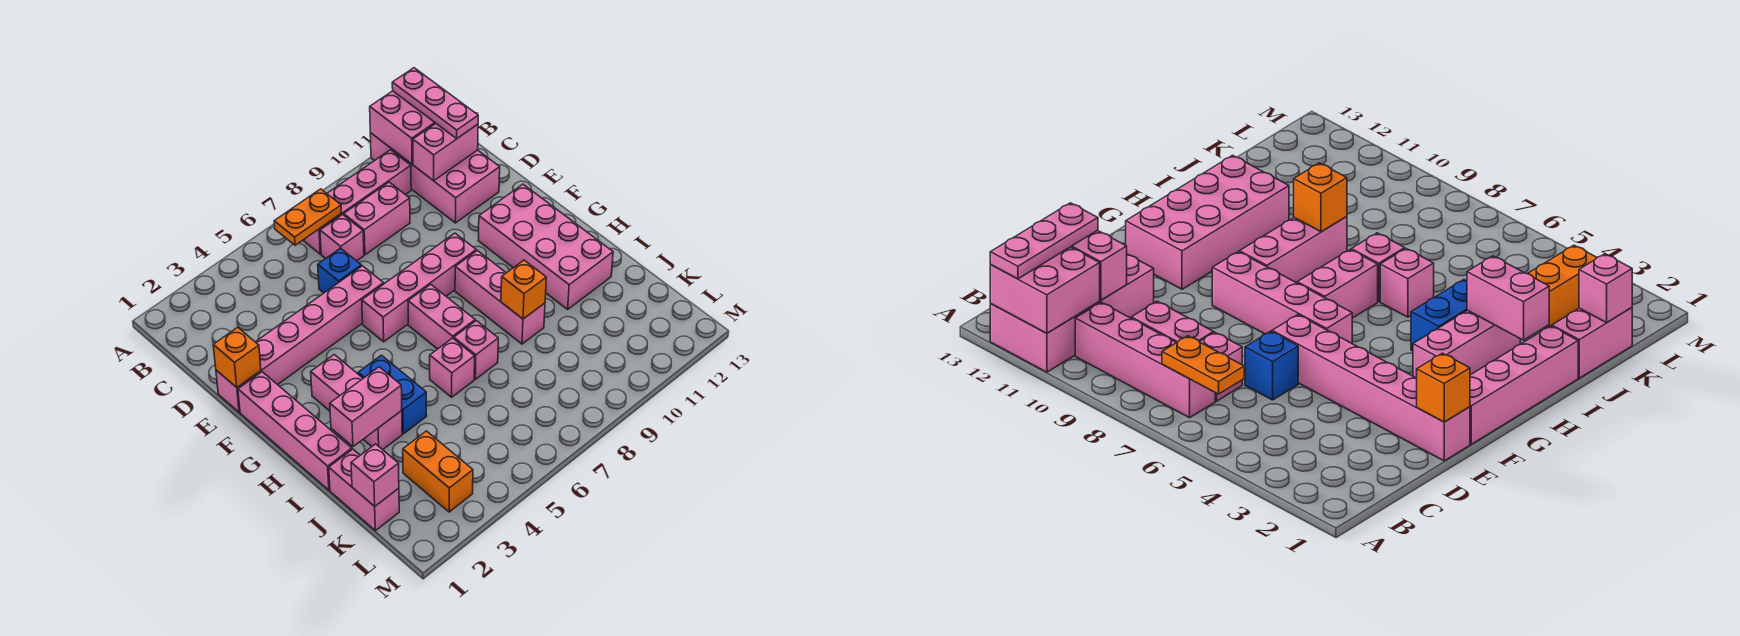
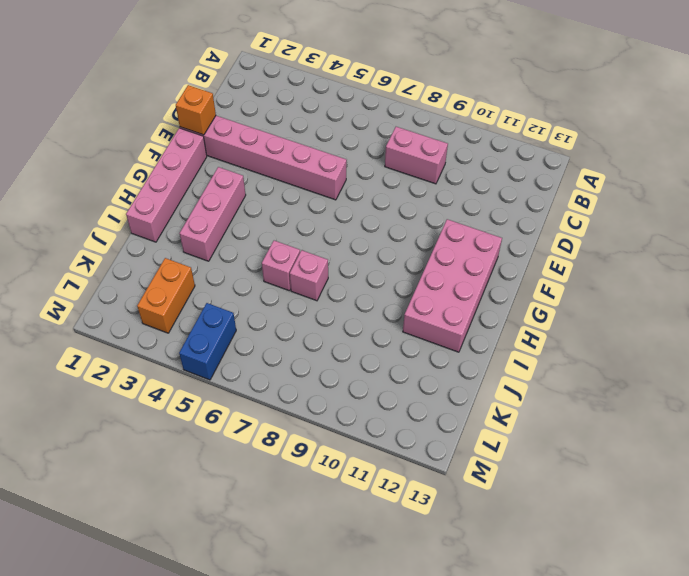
blue 1x2 brick [179,303,236,380] -> blue 1x2 brick moved to [358,355,427,434]
none -> pink 2x4 brick [370,133,500,223]
none -> pink 1x4 brick [303,150,411,254]
none -> pink 1x1 brick [320,215,364,261]

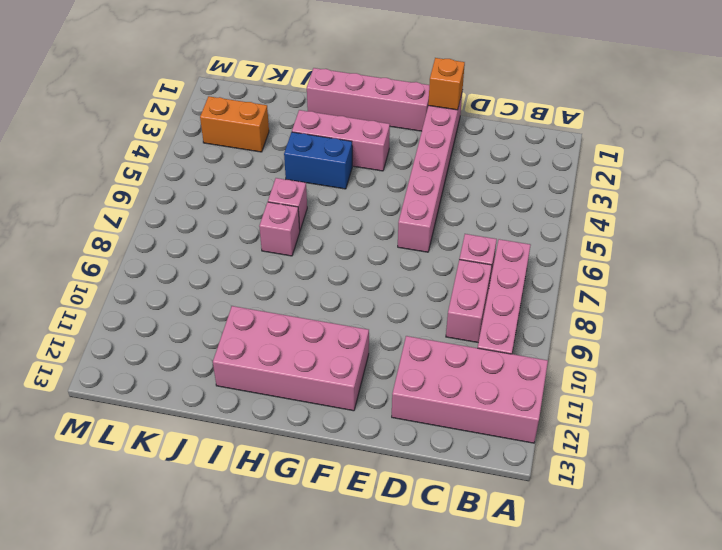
none -> blue 1x1 brick [318,248,361,293]
none -> pink 1x4 brick [362,233,476,342]
none -> pink 1x2 brick [408,284,475,349]

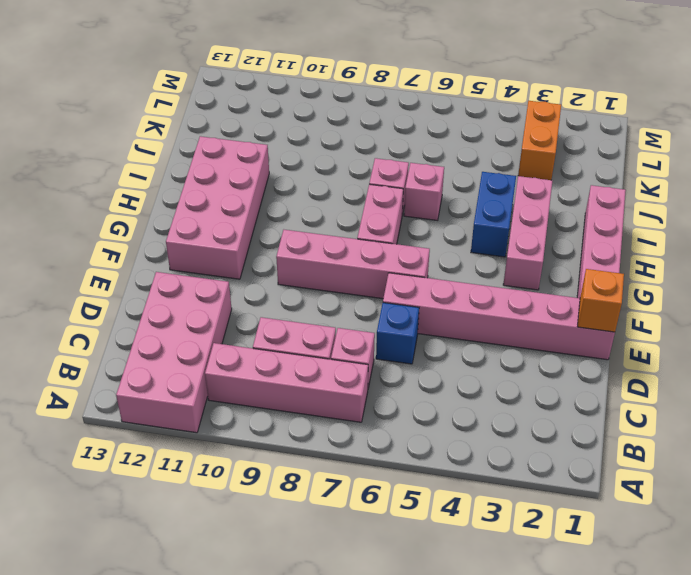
none -> pink 1x3 brick [455,251,545,344]
none -> pink 1x2 brick [329,449,399,531]
none -> pink 2x2 brick [370,91,436,164]

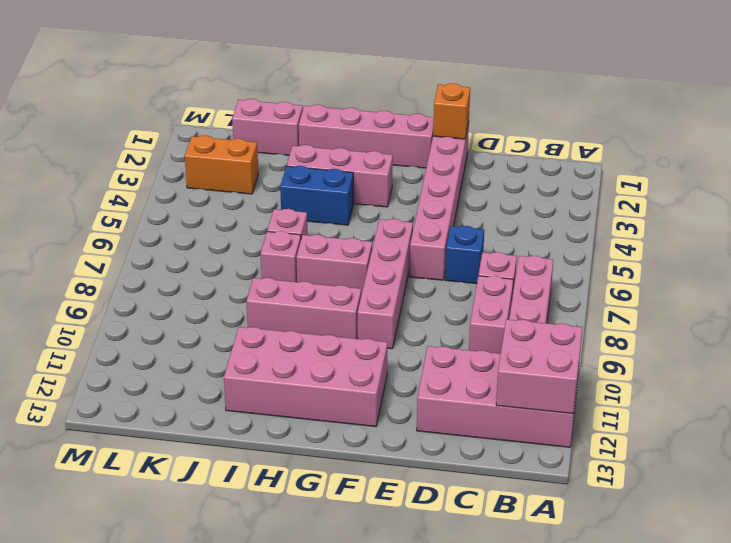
none -> orange 1x2 plate [274,189,341,245]
none -> pink 1x2 brick [413,124,478,181]
none -> pink 1x2 brick [330,367,402,447]

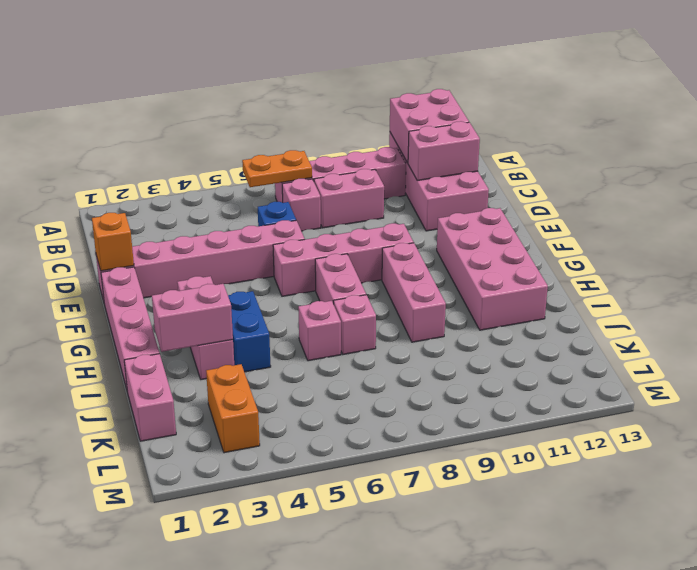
none -> orange 1x1 brick [501,260,546,319]
none -> pink 1x1 brick [351,444,399,506]
none -> pink 1x3 plate [392,68,478,138]

